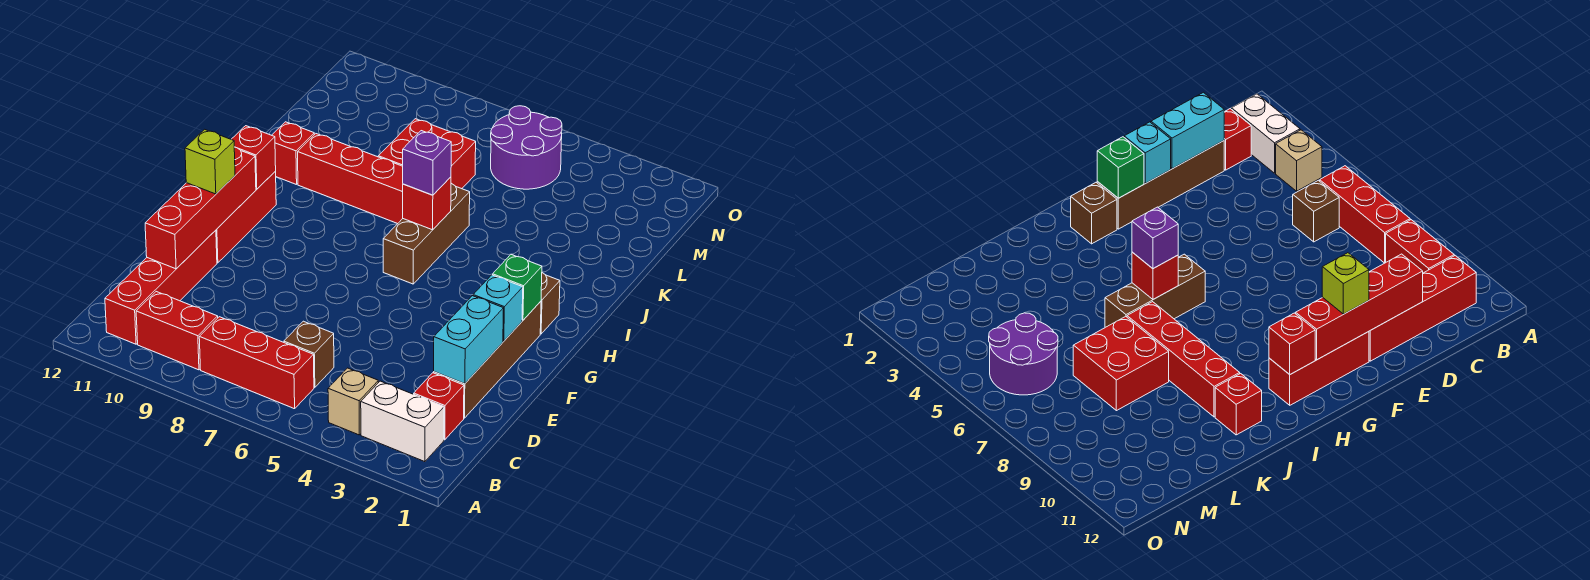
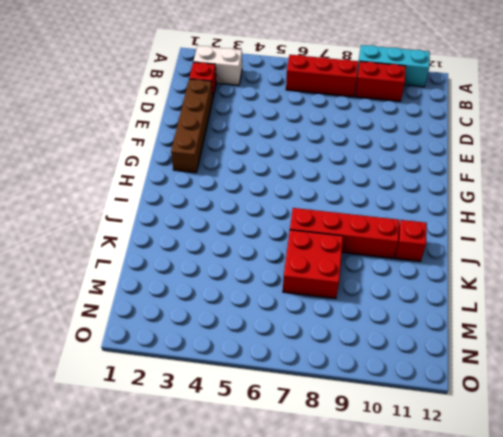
cyan 1x3 brick [357,45,430,87] -> none
none -> tan 1x1 brick [328,368,378,435]
none -> red 1x4 brick [105,230,217,344]
none -> brown 1x1 brick [284,321,334,387]

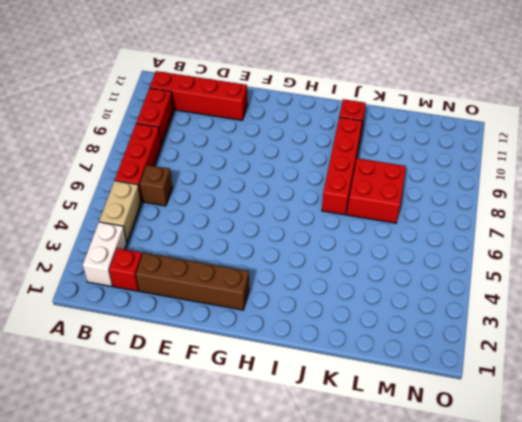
tan 1x2 brick [99,181,141,242] -> tan 1x1 brick [328,368,378,435]
none -> red 1x3 brick [216,171,276,263]
none -> brown 1x1 brick [540,273,560,334]
none -> brown 1x3 brick [383,183,470,284]

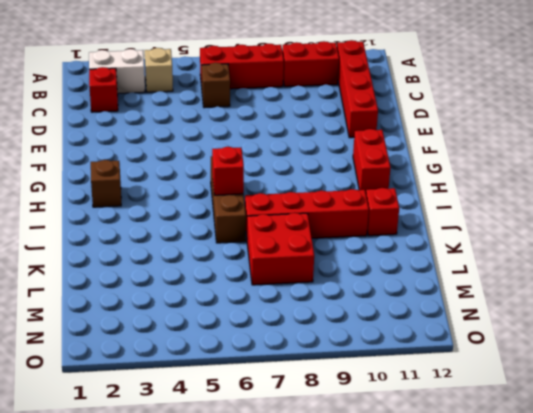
red 1x2 brick [353,129,391,192] -> red 1x3 brick [216,171,276,263]
none -> brown 1x4 brick [434,301,541,418]
none -> purple 2x2 round brick [491,106,562,189]
none -> cyan 1x2 brick [434,296,504,384]

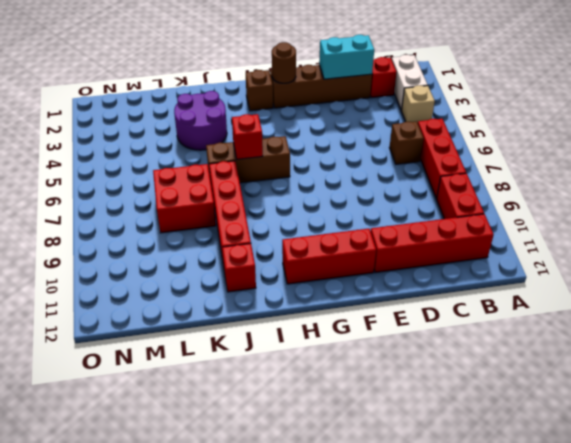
brown 1x1 round brick [272,42,296,83] -> green 1x1 brick [493,255,542,320]
purple 2x2 round brick [174,91,227,150] -> purple 2x2 round brick moved to [491,106,562,189]
none -> red 1x4 brick [145,147,256,269]
none -> cyan 1x1 brick [473,275,523,341]
none -> red 1x1 brick [231,126,276,189]

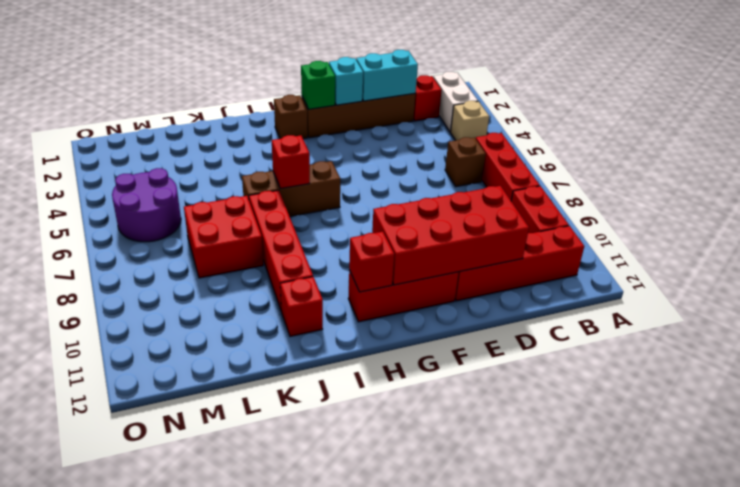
red 2x4 brick [372,186,529,285] -> red 1x4 brick [145,147,256,269]
none -> lime 1x1 brick [185,129,235,194]
none -> purple 1x1 brick [403,131,451,195]

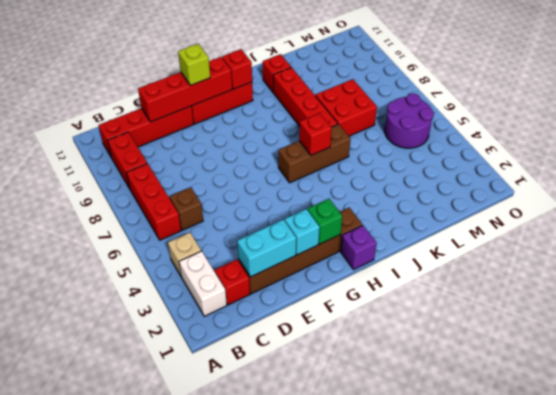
purple 1x1 brick [341,225,377,269] -> purple 1x1 brick moved to [403,131,451,195]

